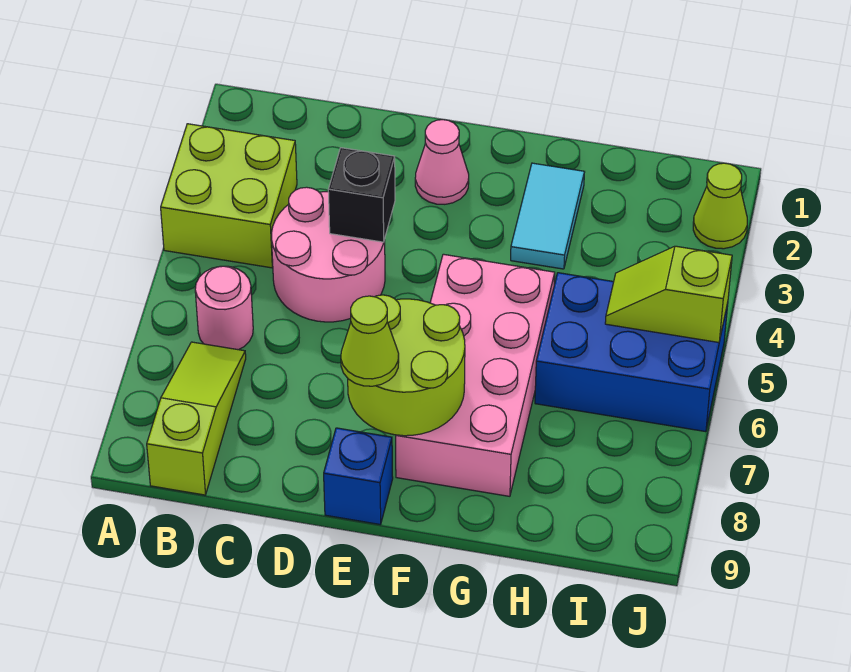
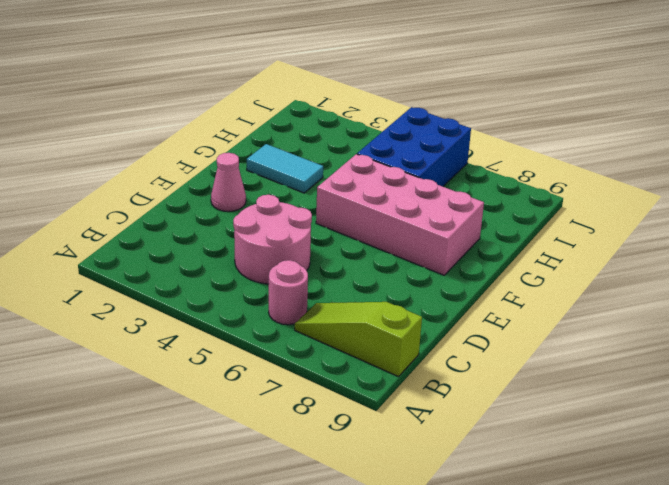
none -> lime 2x2 brick [161,124,297,268]
none -> blue 1x1 brick [324,428,393,525]
none -> lime 1x1 cone [693,163,747,249]

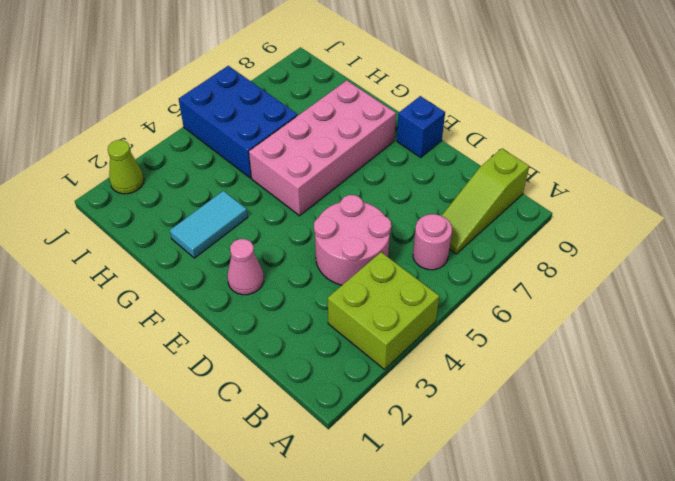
none -> black 1x1 brick [328,148,395,242]
none -> lime 2x2 round brick [348,295,465,436]
none -> lime 1x2 slope [605,246,732,342]

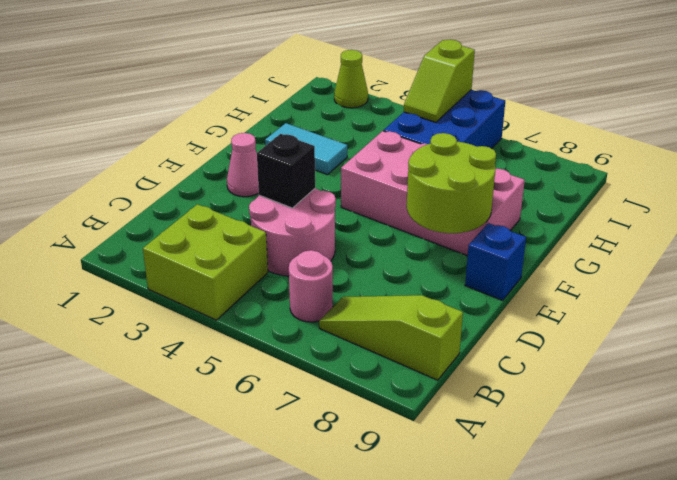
none -> lime 1x1 cone [341,296,399,386]

